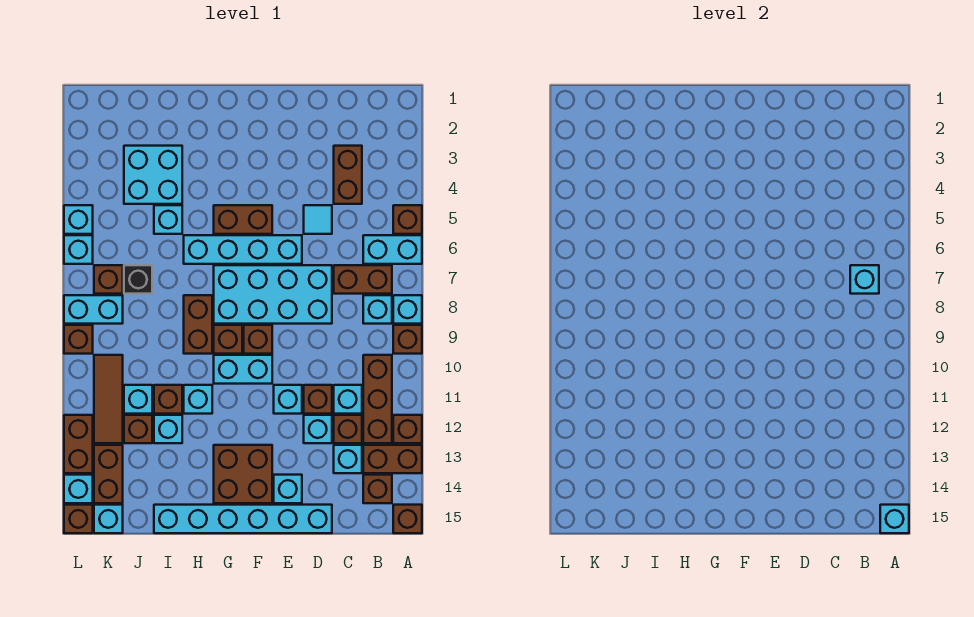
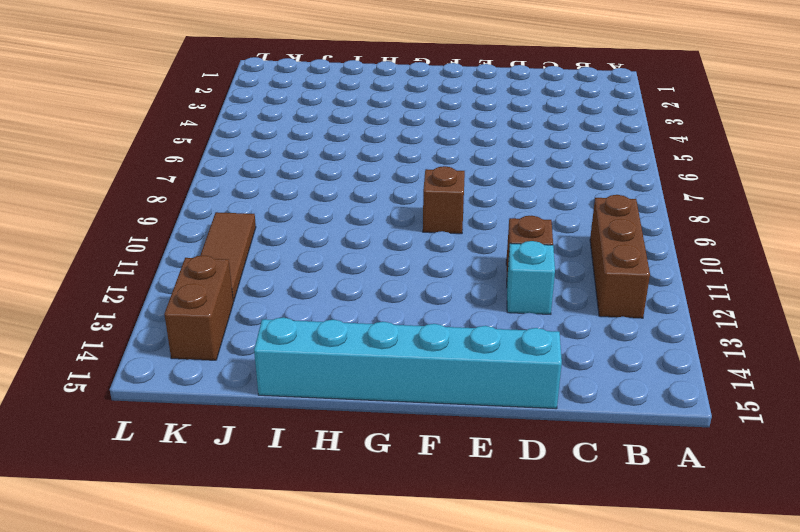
none -> brown 1x1 brick [393,205,422,234]
none -> cyan 1x2 brick [363,235,422,264]
none -> cyan 1x1 brick [393,295,422,324]
none -> brown 1x1 brick [393,325,422,354]

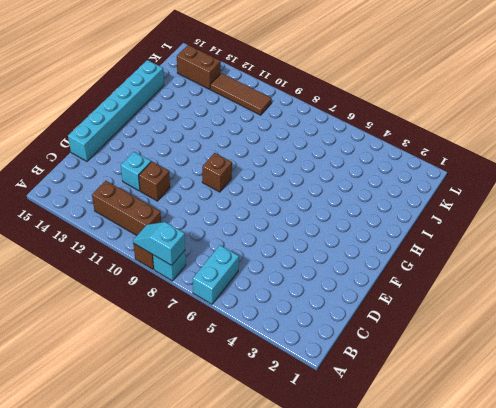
cyan 1x2 slope [133,222,185,265] -> none
none -> brown 1x1 brick [393,205,422,234]
none -> brown 1x1 brick [393,415,422,443]
none -> brown 1x2 brick [363,445,422,473]
none -> brown 1x1 brick [393,505,422,533]

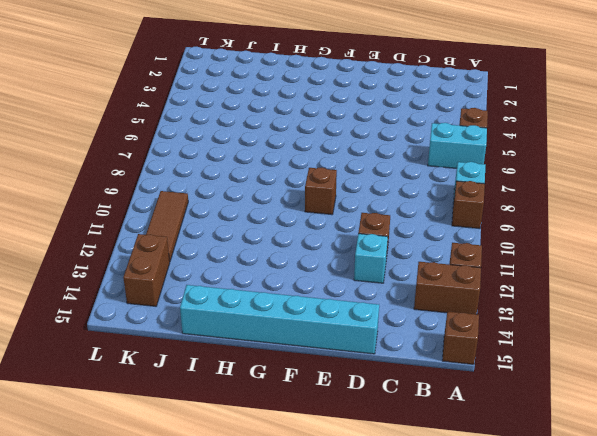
none -> brown 1x2 brick [334,265,392,294]
none -> cyan 1x1 brick [363,295,392,324]
none -> brown 1x3 brick [363,355,392,443]
none -> brown 1x1 brick [363,475,392,503]

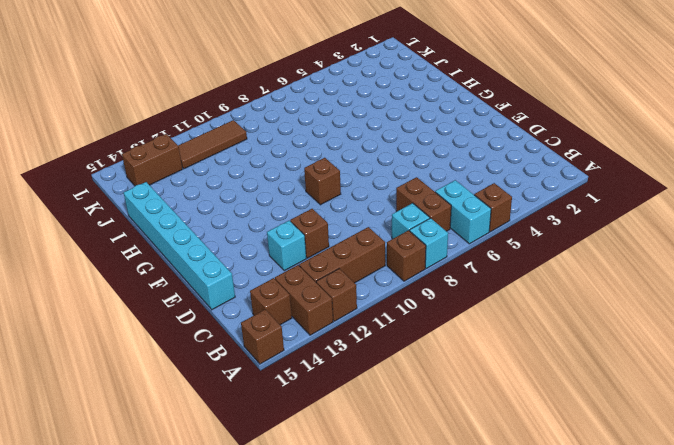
none -> brown 1x2 brick [334,146,362,204]
none -> cyan 1x1 brick [334,385,362,414]
none -> brown 1x1 brick [334,415,362,443]
none -> cyan 1x1 brick [334,445,362,473]

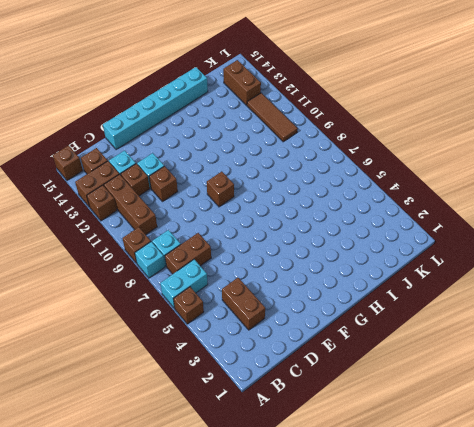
none -> cyan 1x1 brick [334,385,362,414]
none -> cyan 1x1 tile [304,205,332,234]
none -> cyan 2x4 brick [214,265,332,324]
none -> cyan 1x4 brick [184,235,302,264]

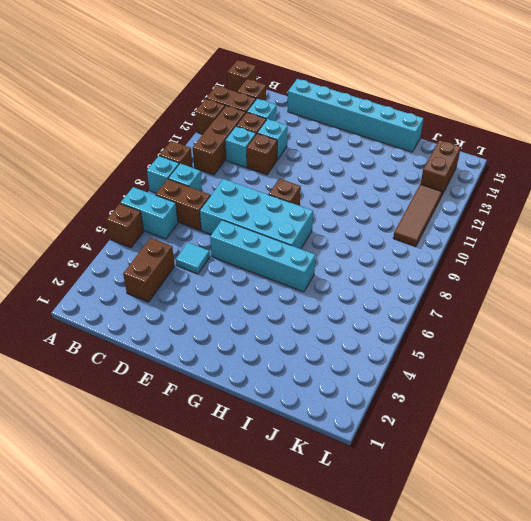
none -> cyan 1x1 brick [274,385,302,414]
none -> cyan 1x1 brick [274,475,302,503]
none -> brown 1x2 brick [214,205,272,234]
none -> cyan 1x2 brick [214,355,272,384]

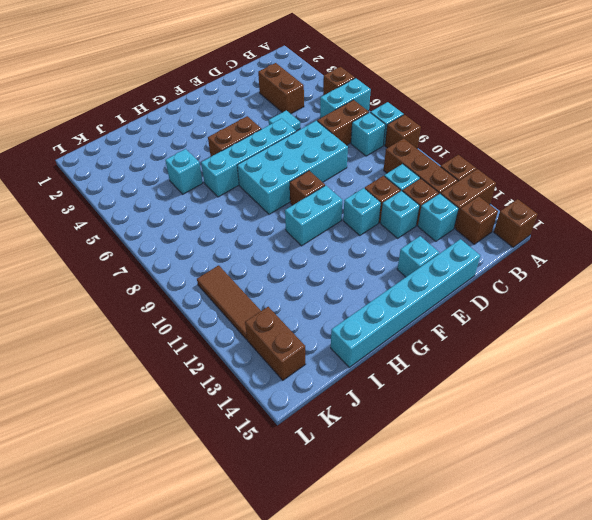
none -> brown 2x2 brick [214,445,272,503]
none -> brown 1x1 brick [214,325,242,354]
none -> brown 1x2 brick [184,295,212,354]
none -> cyan 1x1 brick [184,385,212,414]

